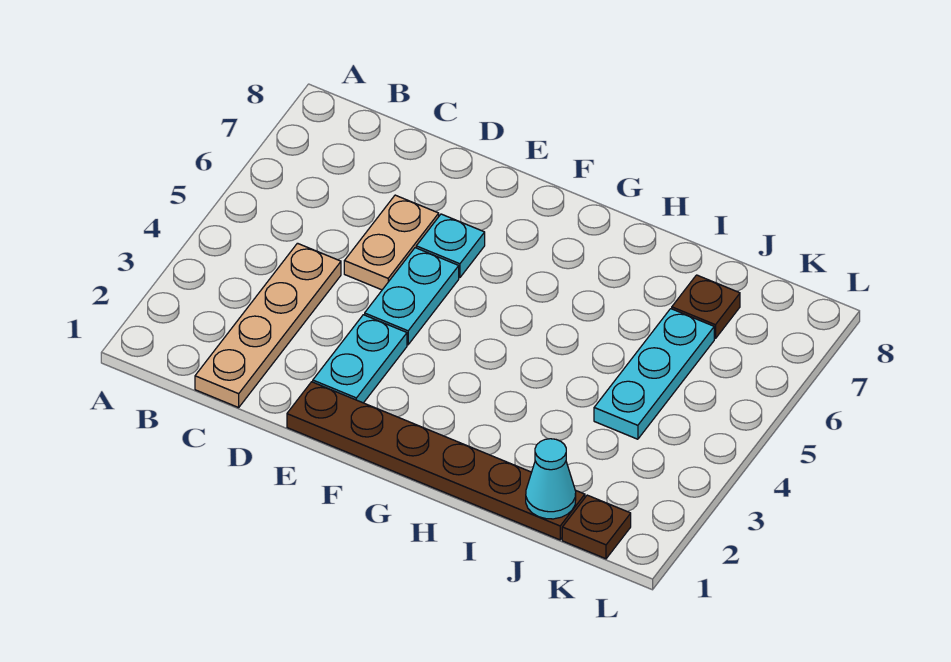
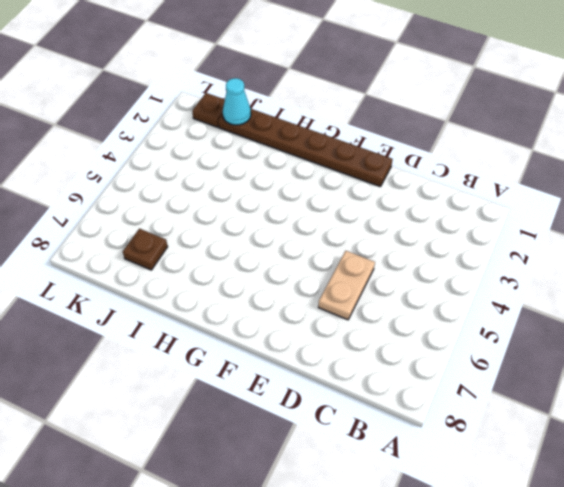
none -> tan 1x4 plate [195,243,341,408]
none -> cyan 1x2 plate [313,315,407,403]

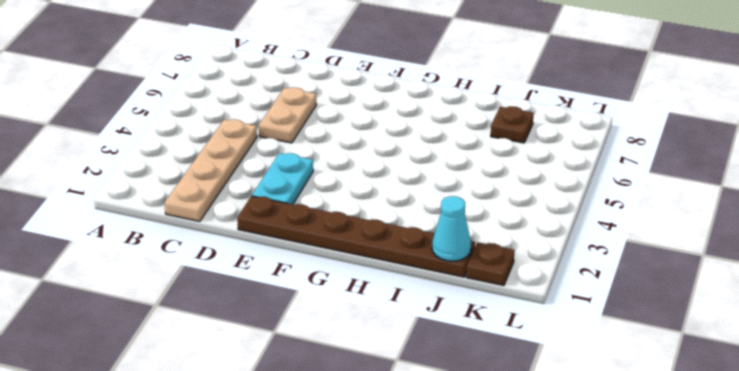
none -> cyan 1x2 plate [365,248,459,345]
none -> cyan 1x1 plate [416,214,485,278]

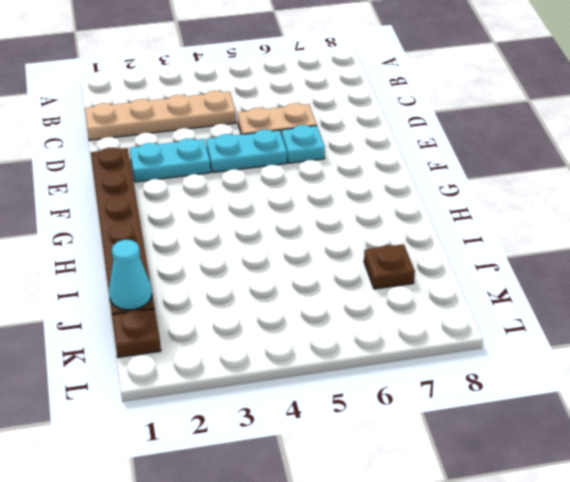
none -> cyan 1x3 plate [594,309,714,439]

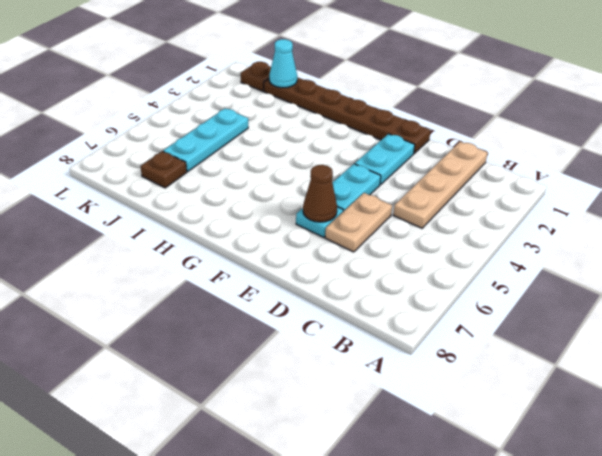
brown 1x1 cone [303,165,337,222] -> none

